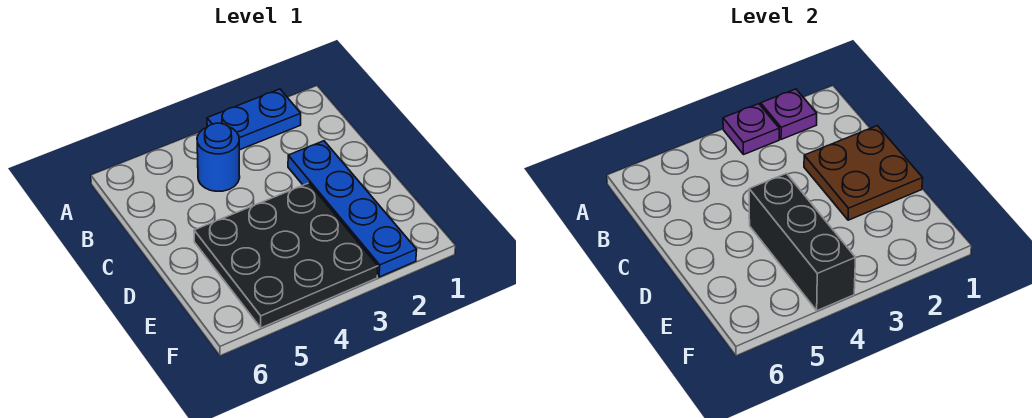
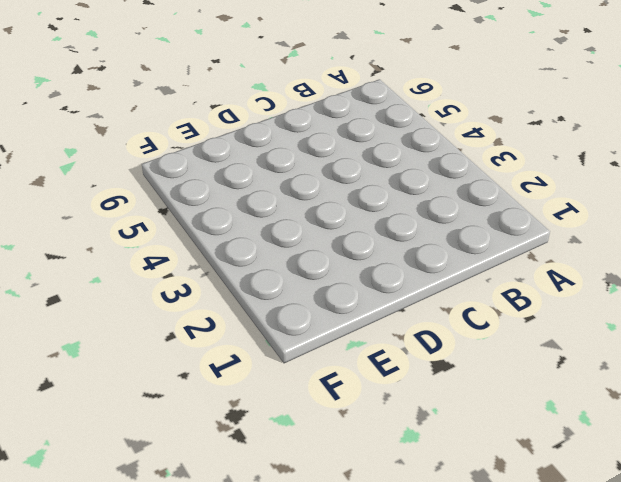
none -> blue 1x2 plate [207,89,301,150]
none -> blue 1x1 round brick [197,123,240,191]

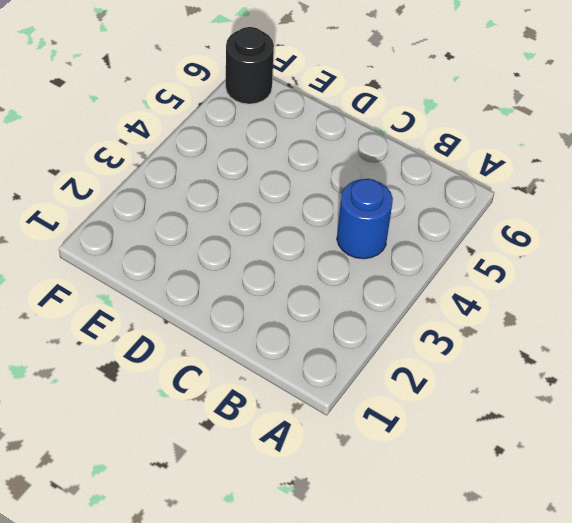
black 1x1 round brick [226,27,274,104] -> none
none -> blue 1x2 plate [207,89,301,150]
none -> blue 1x4 plate [288,141,417,277]

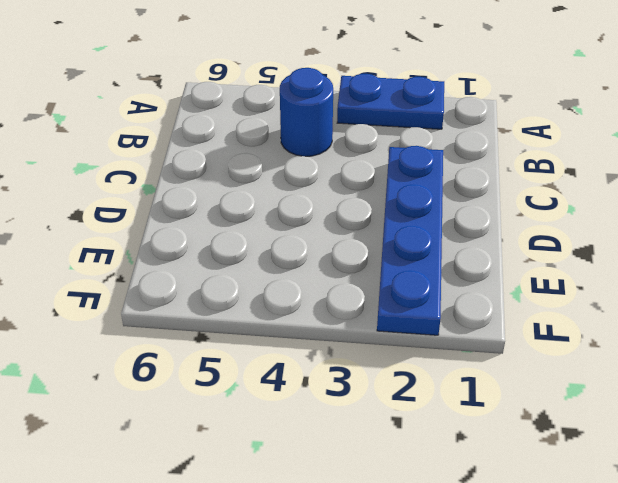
none -> black 3x3 plate [194,183,378,328]
none -> purple 1x1 plate [761,89,817,139]

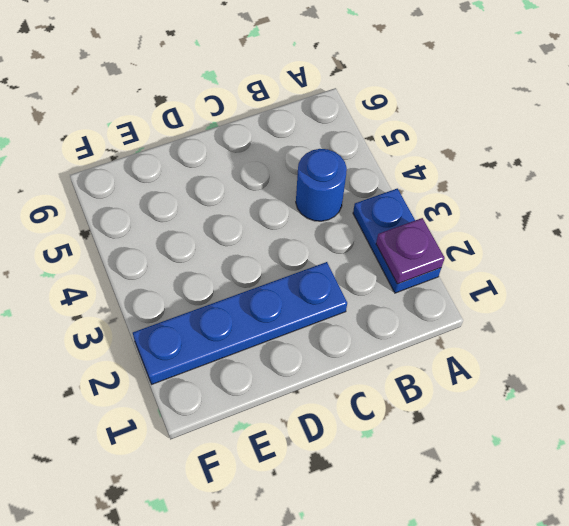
none -> black 3x3 plate [194,183,378,328]
none -> purple 1x1 plate [723,104,779,155]

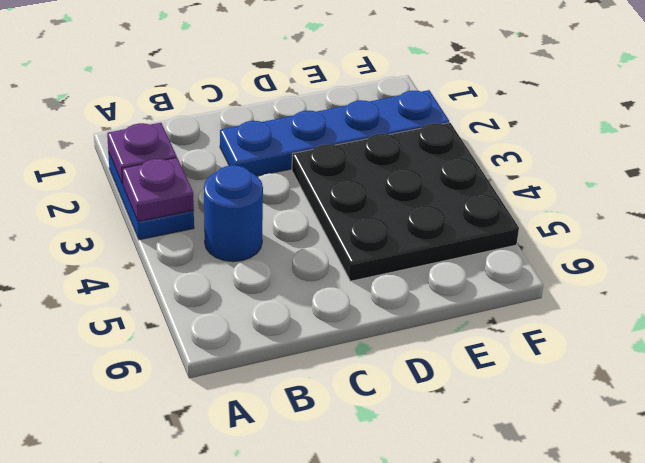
none -> brown 2x2 plate [804,126,923,220]
none -> black 1x3 brick [749,173,856,311]

